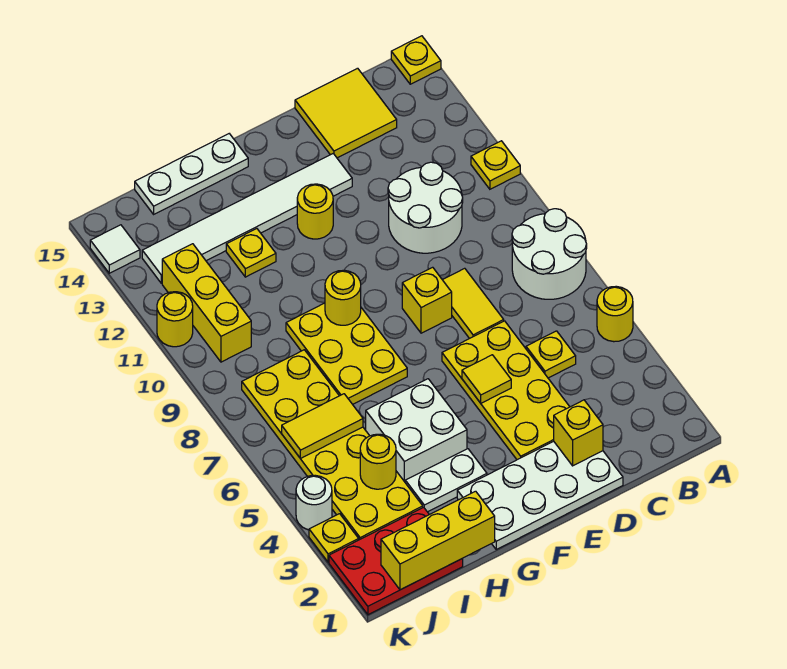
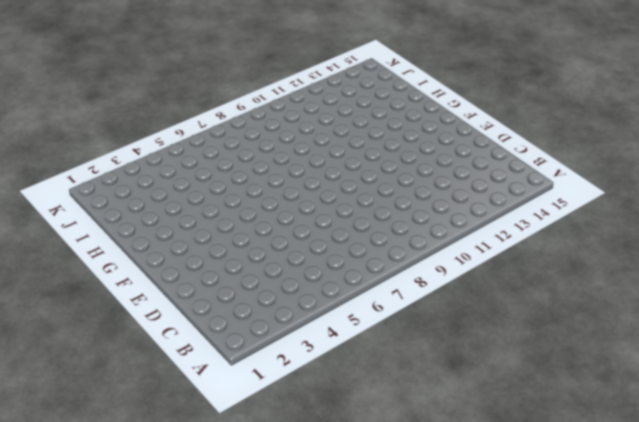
none -> yellow 1x1 round brick [597,286,633,342]
none -> white 2x2 round brick [512,209,587,299]
none -> yellow 1x1 plate [471,141,520,189]
none -> yellow 1x1 plate [391,36,441,84]

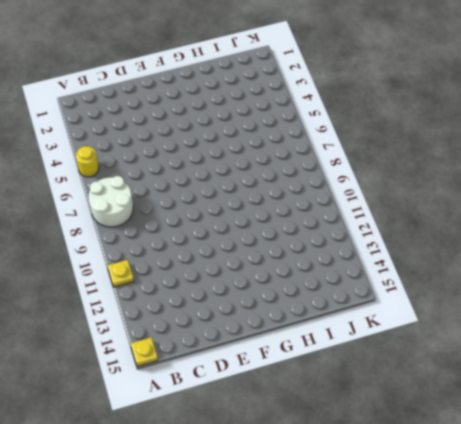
none -> yellow 1x1 plate [526,331,576,378]
none -> white 2x2 round brick [388,162,463,253]
none -> yellow 2x2 tile [295,68,397,158]
none -> white 2x4 plate [457,441,623,549]

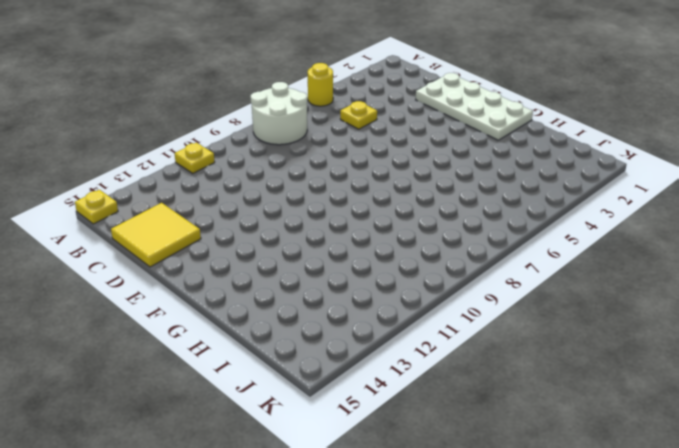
none -> white 2x2 round brick [388,162,463,253]
none -> yellow 2x4 plate [442,321,570,460]
none -> yellow 1x2 tile [443,268,504,339]
none -> yellow 1x1 brick [402,267,452,333]

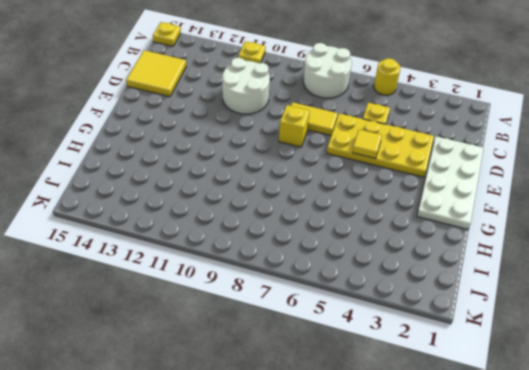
none -> white 1x6 tile [142,154,352,283]
none -> yellow 1x1 round brick [297,184,333,239]
none -> white 1x2 plate [405,449,487,512]
none -> white 2x2 brick [366,379,467,482]

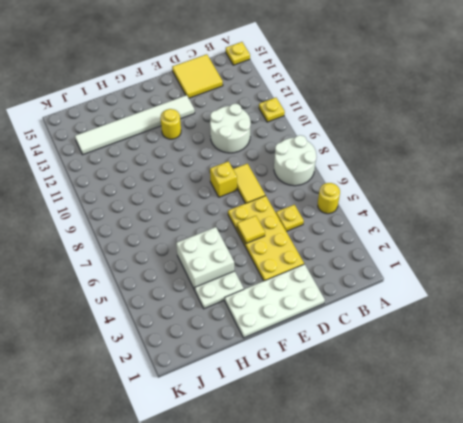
none -> yellow 2x3 plate [286,303,407,404]
none -> white 1x3 plate [135,134,248,214]
none -> yellow 1x1 plate [226,229,276,277]
none -> red 2x3 plate [329,507,463,615]

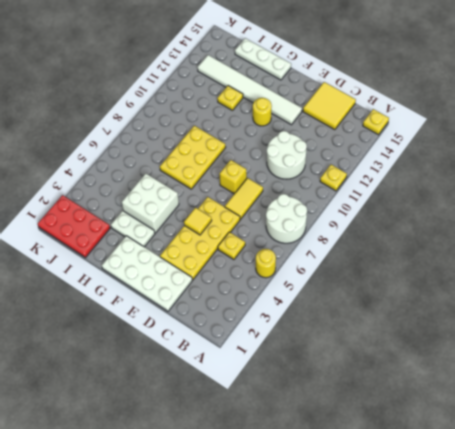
none -> yellow 2x6 plate [242,350,423,540]
none -> yellow 1x3 brick [162,244,251,362]
none -> yellow 1x1 plate [309,514,359,562]
none -> white 1x1 round brick [296,475,332,530]

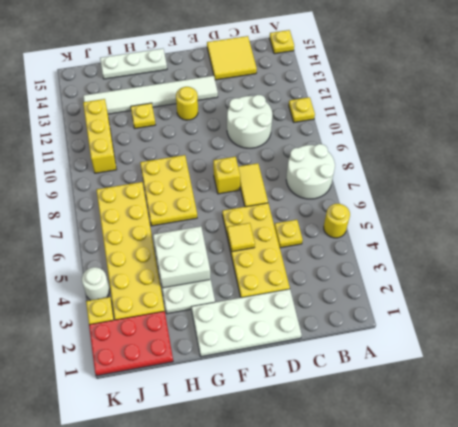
none -> yellow 1x1 round brick [157,292,193,347]
none -> white 1x1 tile [90,225,140,273]
none -> yellow 1x1 brick [554,400,603,466]
none -> yellow 1x1 round brick [325,270,361,325]

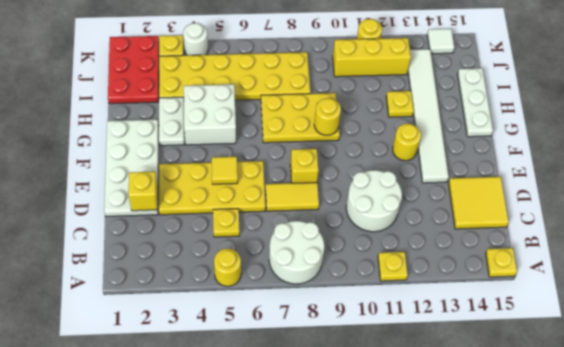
none -> yellow 1x3 brick [381,491,495,590]
none -> yellow 1x1 round brick [360,434,396,489]
none -> yellow 1x2 tile [282,394,363,459]

